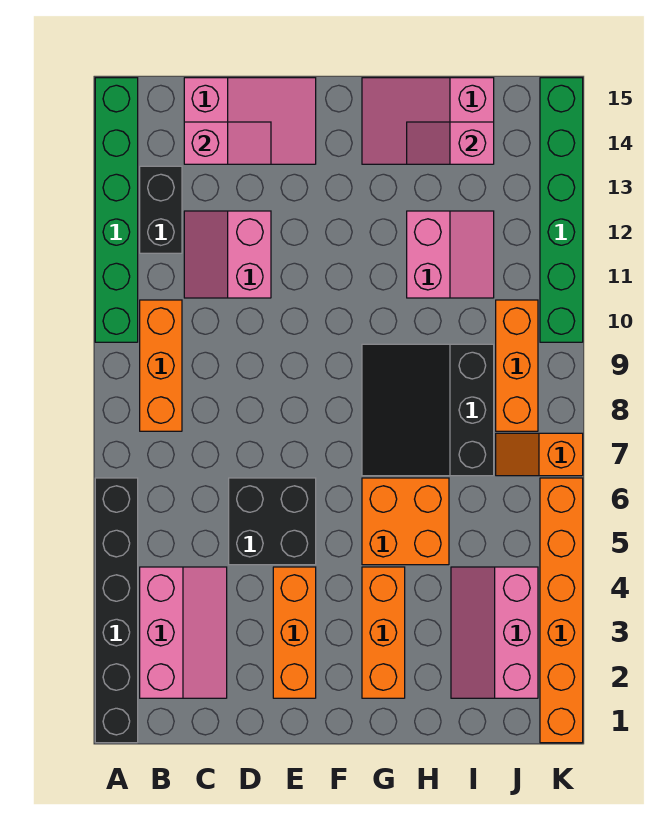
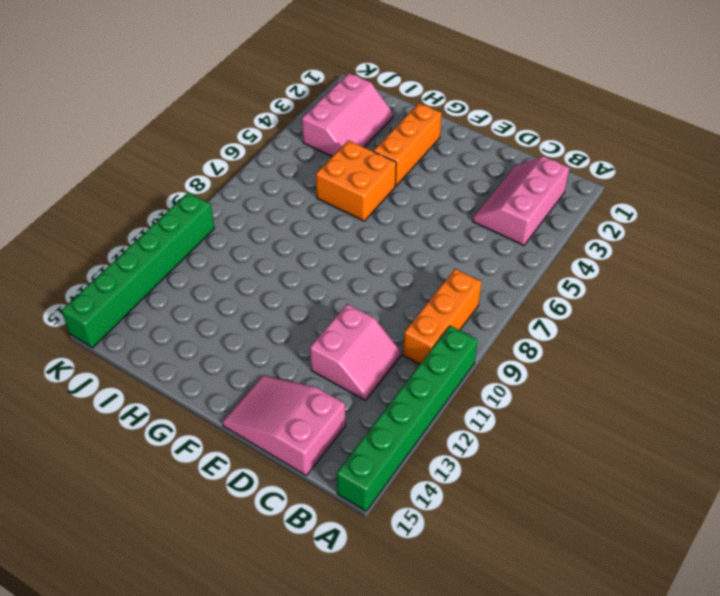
none -> black 1x6 brick [95,478,138,743]
none -> black 1x2 brick [140,166,182,253]
none -> black 2x2 brick [229,478,316,565]

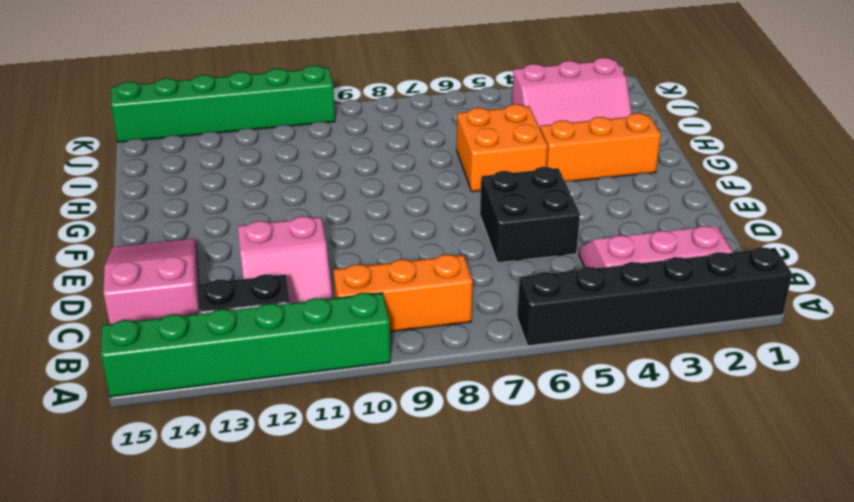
none -> orange 1x3 brick [273,567,316,698]
none -> black 3x3 slope [362,344,494,476]
none -> pink 2x3 slope [362,78,494,164]

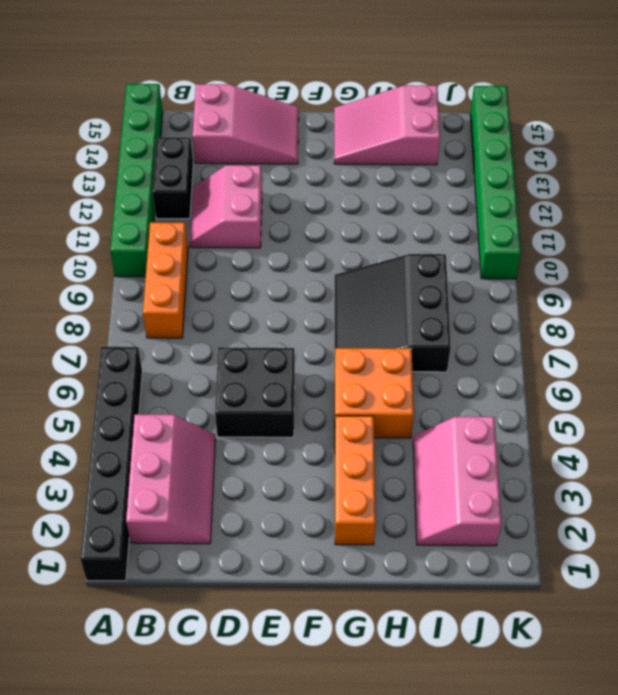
none -> orange 1x3 brick [273,567,316,698]
none -> pink 2x2 slope [407,211,494,298]
none -> orange 1x2 slope [496,433,583,476]

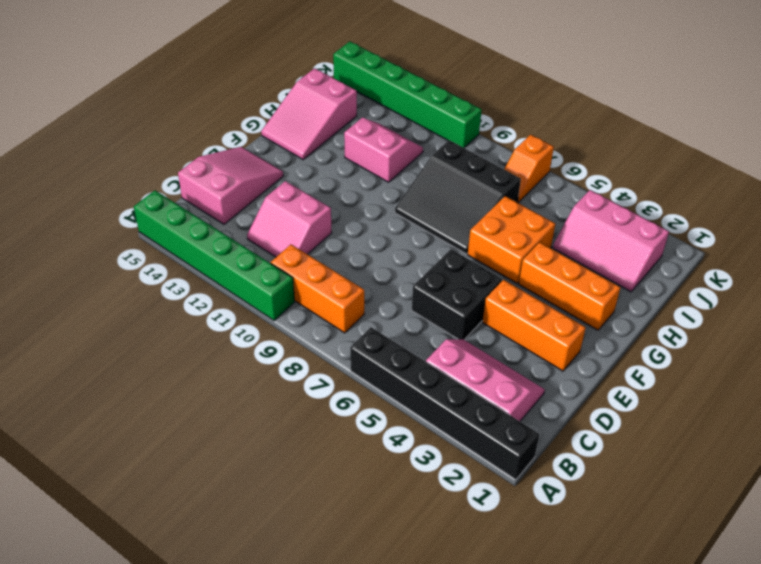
none -> black 1x2 brick [140,166,182,253]
none -> orange 1x3 brick [496,300,538,431]
none -> orange 1x6 brick [540,478,583,743]

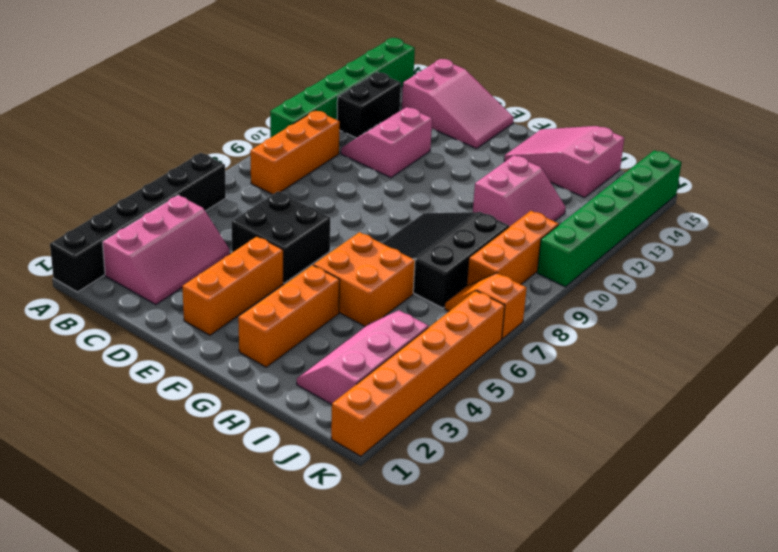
none -> pink 1x2 slope [184,122,271,164]
none -> pink 1x2 slope [407,122,494,164]

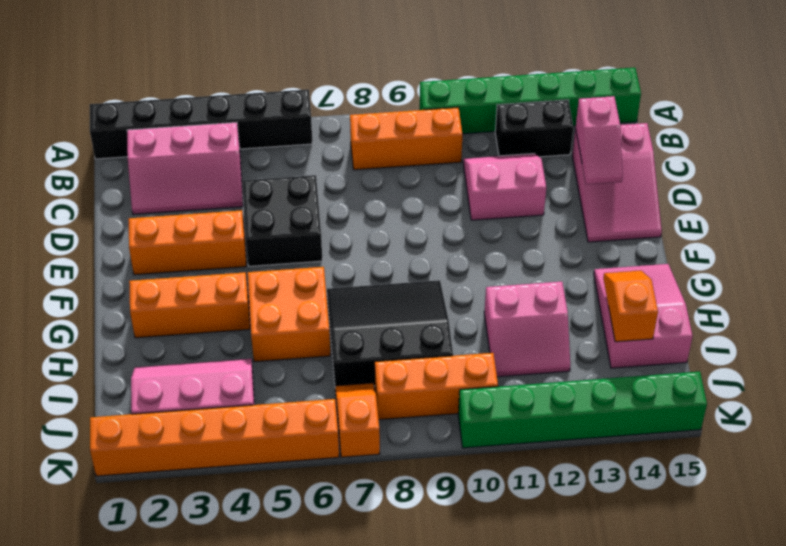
orange 1x2 slope [603,271,658,342] -> pink 1x2 slope [407,122,494,164]

